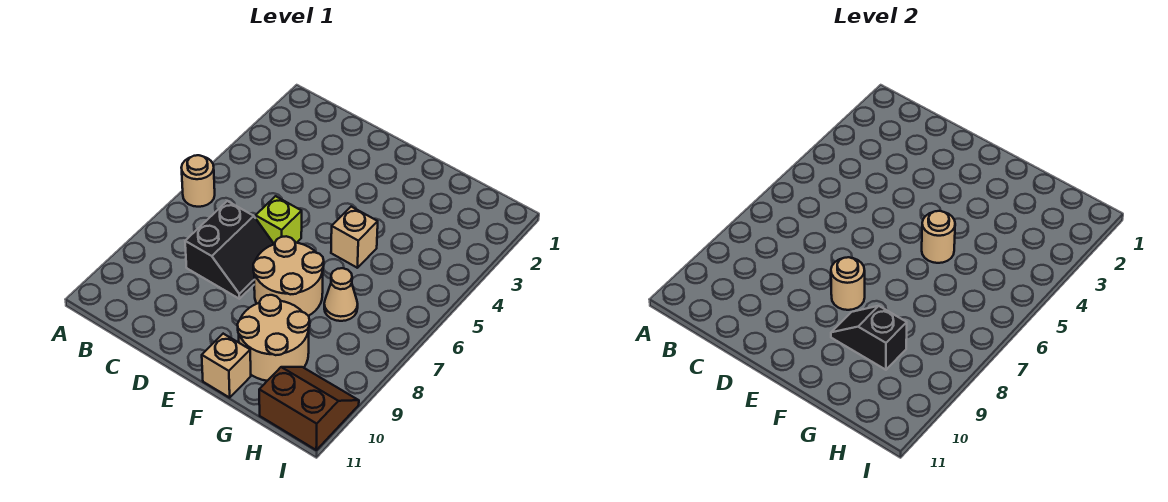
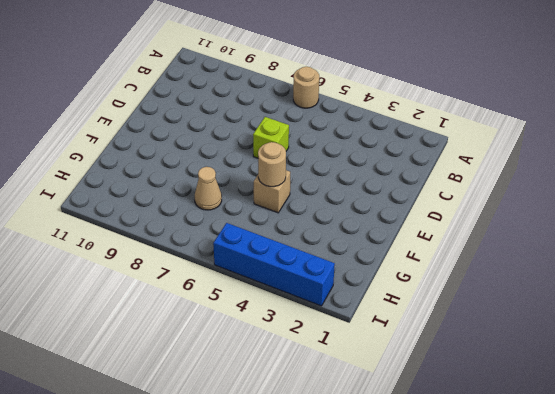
blue 1x4 brick [213,223,335,306] -> none
none -> black 2x2 slope [185,201,274,299]
none -> tan 2x2 round brick [253,236,324,316]
none -> tan 2x2 round brick [237,295,310,381]

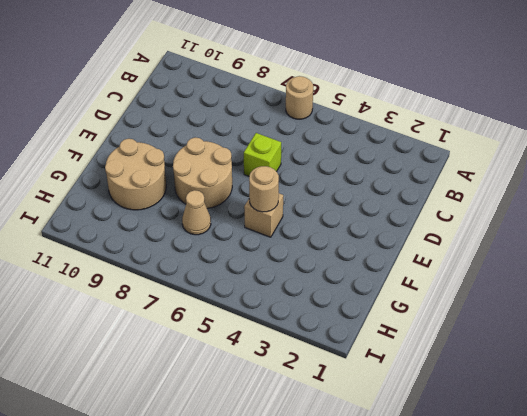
none -> black 2x2 slope [185,201,274,299]
none -> tan 1x1 brick [202,334,251,398]
none -> brown 2x2 slope [259,367,359,450]

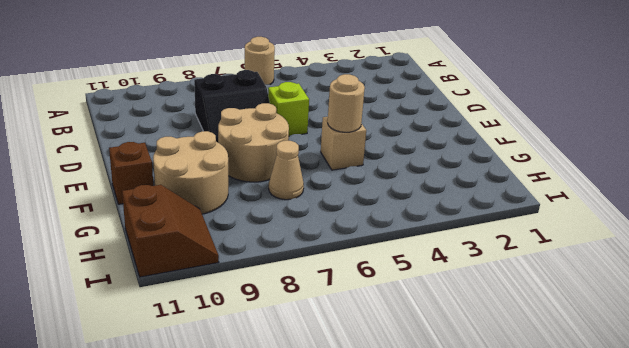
brown 1x1 brick [109,142,153,204] -> tan 1x1 brick [202,334,251,398]
none -> tan 1x1 round brick [831,257,865,310]
none -> black 1x2 slope [831,306,907,370]

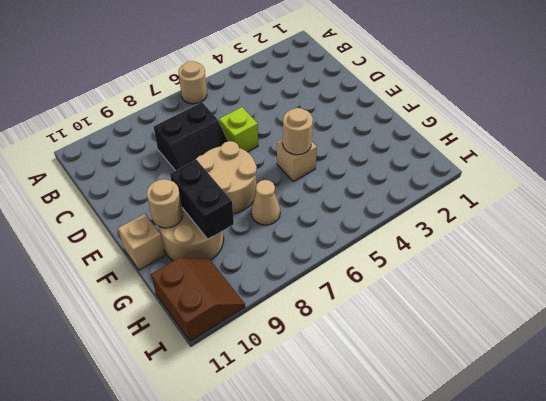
black 1x2 brick [170,160,234,239] -> black 1x2 slope [831,306,907,370]
tan 1x1 round brick [147,179,183,228] -> tan 1x1 round brick moved to [831,257,865,310]

